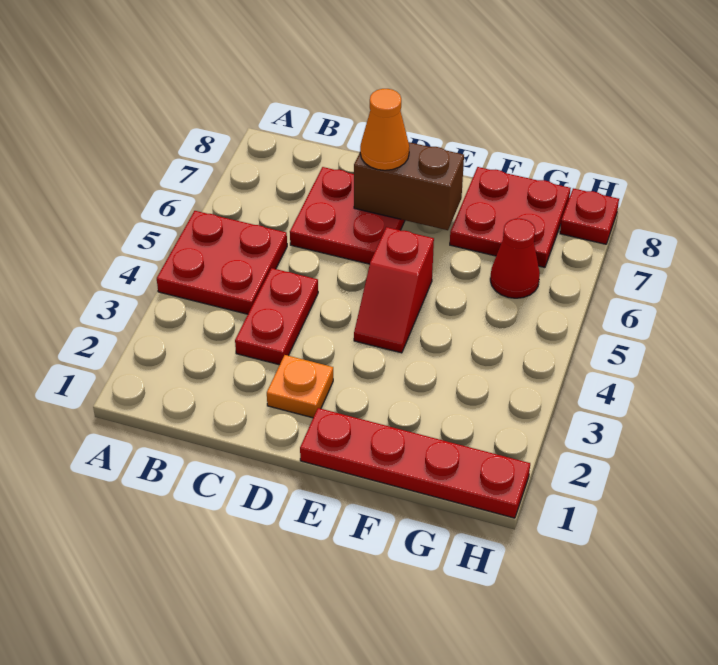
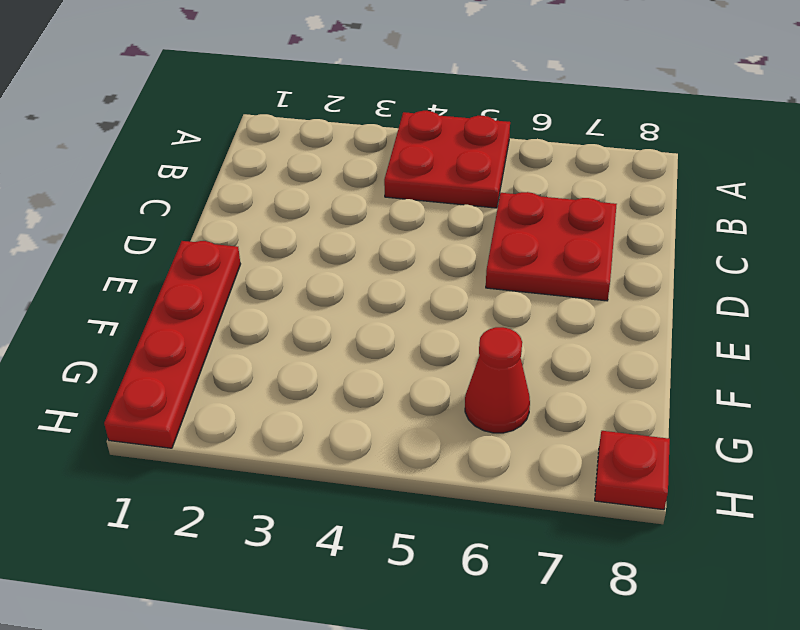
none -> red 1x2 plate [235,268,318,365]
none -> orange 1x1 plate [267,355,333,418]

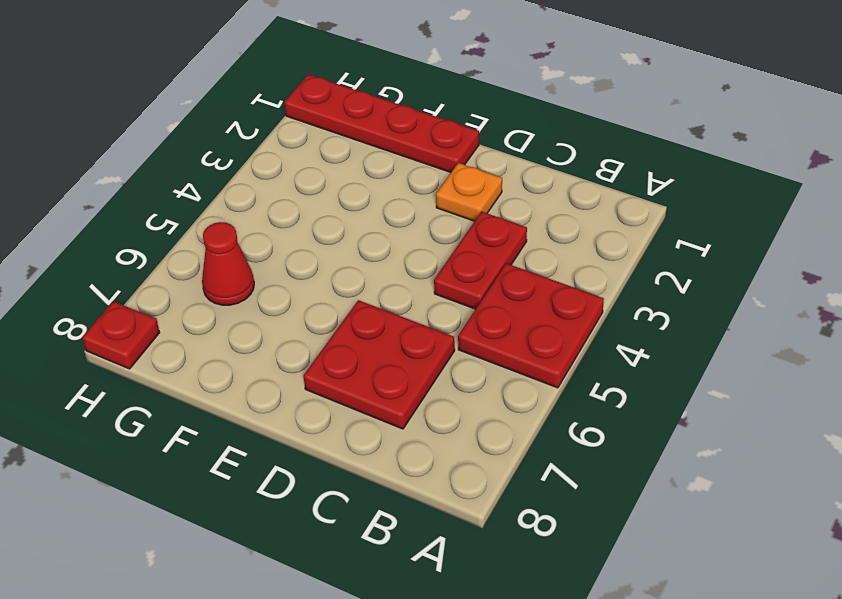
none -> red 1x2 slope [354,227,434,353]
none -> red 2x2 plate [450,167,571,267]

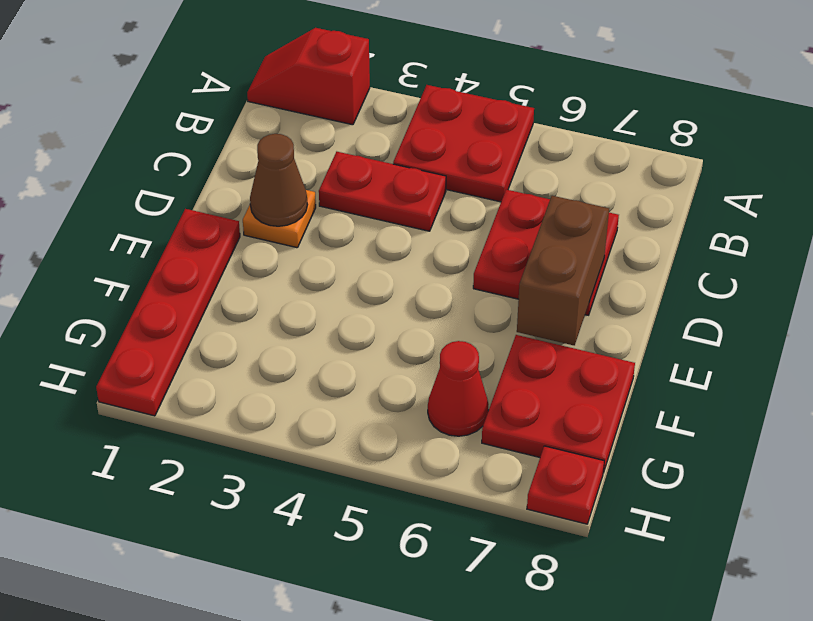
red 1x2 slope [247,28,370,125] -> red 1x2 slope moved to [354,227,434,353]
brown 1x1 cone [250,134,308,226] -> none
none -> orange 1x1 cone [360,89,409,170]

